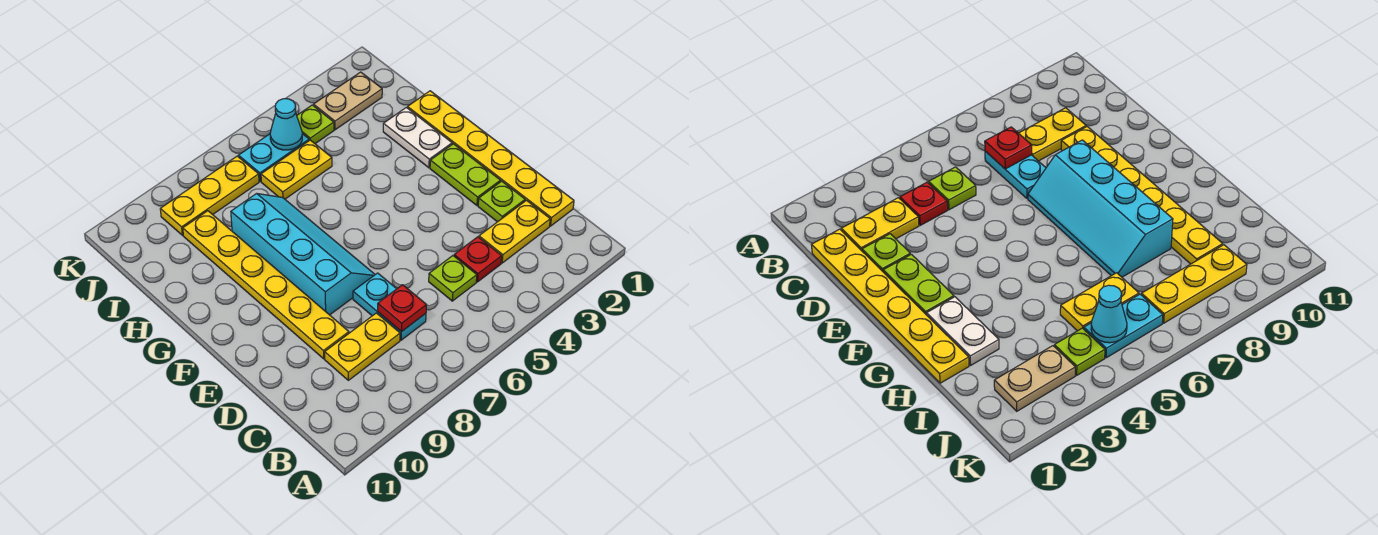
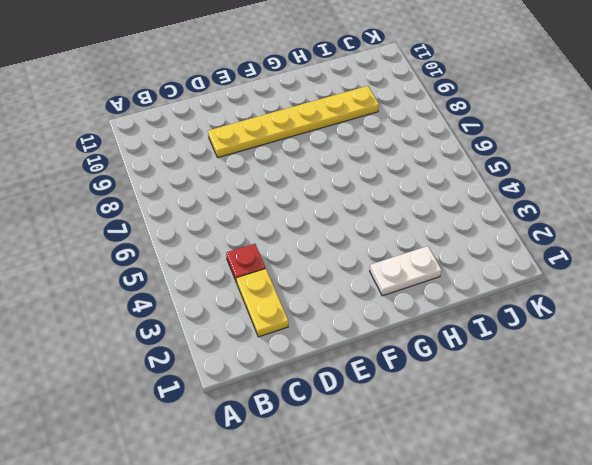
none -> yellow 1x6 plate [407,91,574,226]
none -> lime 1x1 plate [429,256,477,301]
none -> cyan 1x2 plate [353,273,426,340]

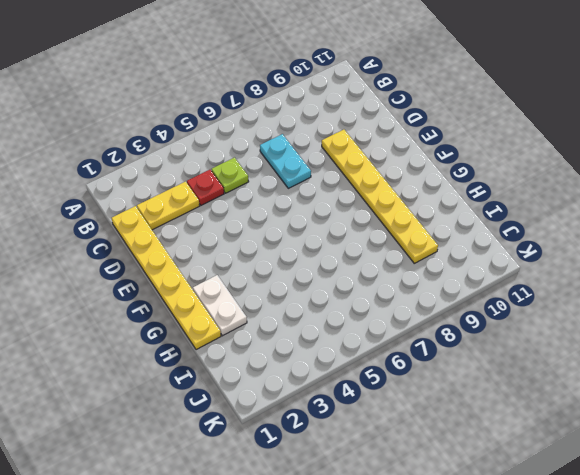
none -> yellow 1x2 plate [325,313,400,380]
none -> lime 1x1 plate [478,181,525,222]
none -> lime 1x2 plate [430,144,501,205]

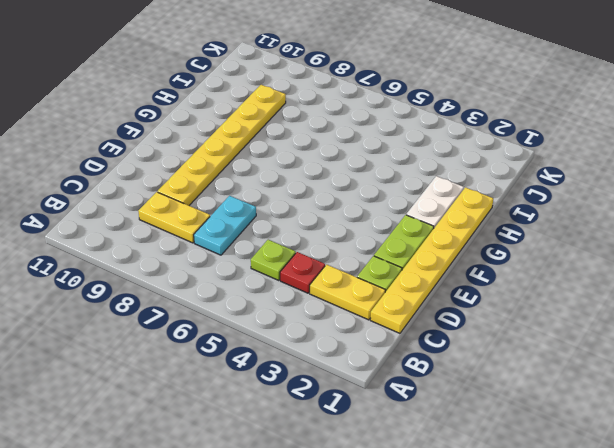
none -> cyan 2x4 slope [231,193,375,315]
none -> yellow 1x2 plate [261,140,332,199]
none -> tan 1x2 plate [314,72,382,130]

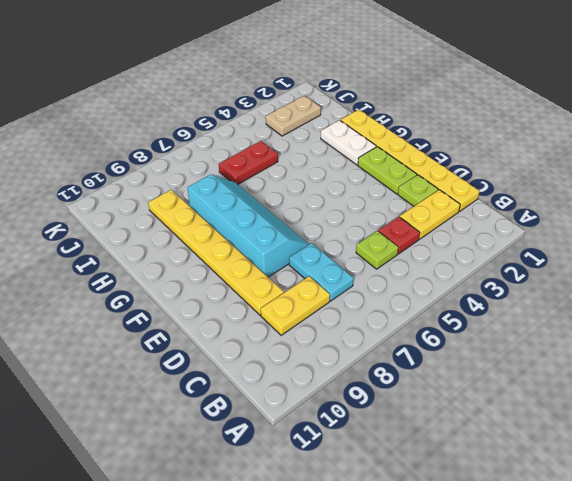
red 1x2 plate [219,141,278,184] -> yellow 1x2 plate [261,140,332,199]
none -> lime 1x1 plate [297,105,334,144]
none -> cyan 1x2 plate [239,134,309,181]
none -> yellow 1x3 plate [160,156,259,235]

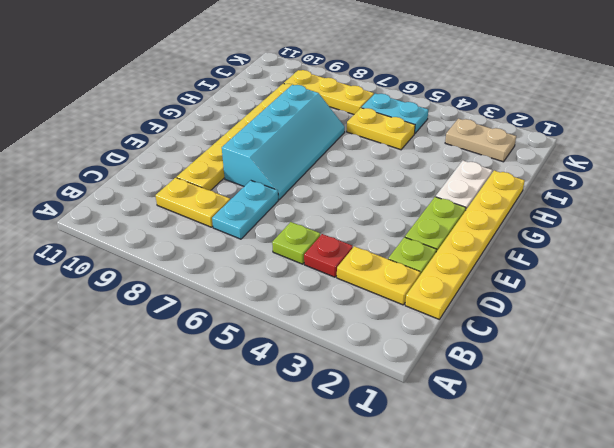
none -> lime 1x1 plate [297,105,334,144]
none -> red 1x1 plate [378,285,427,332]
none -> cyan 1x1 cone [270,99,302,150]

